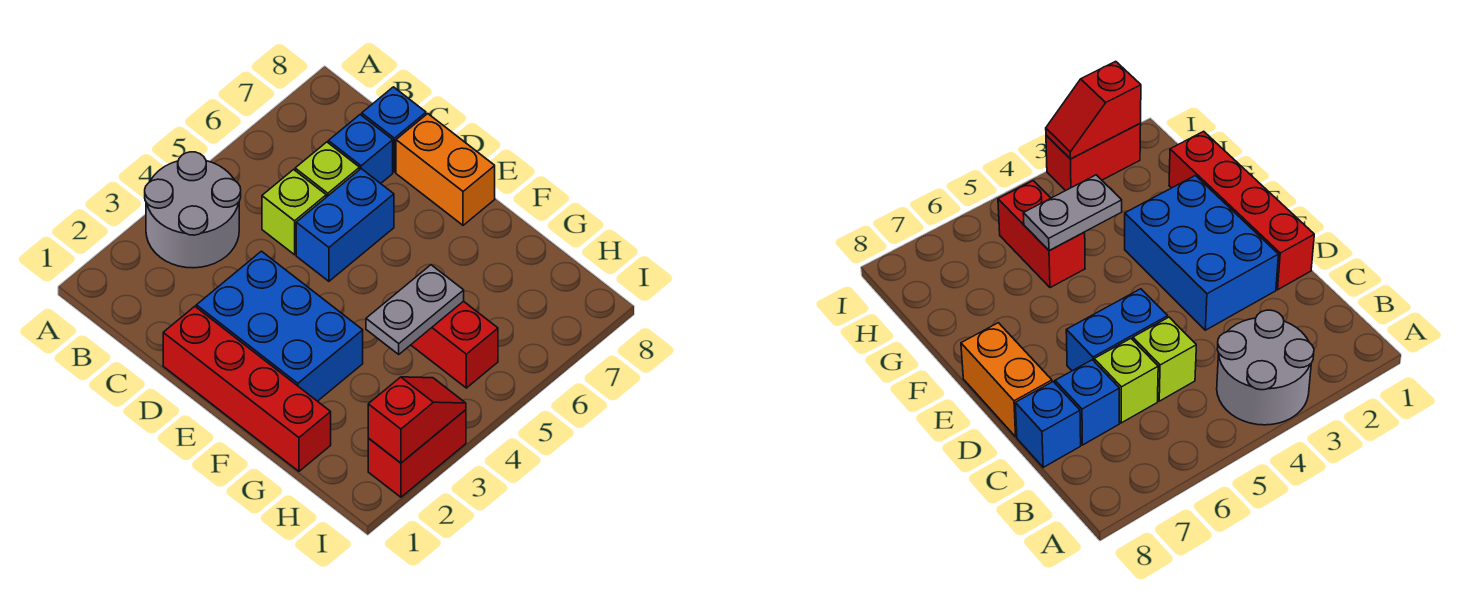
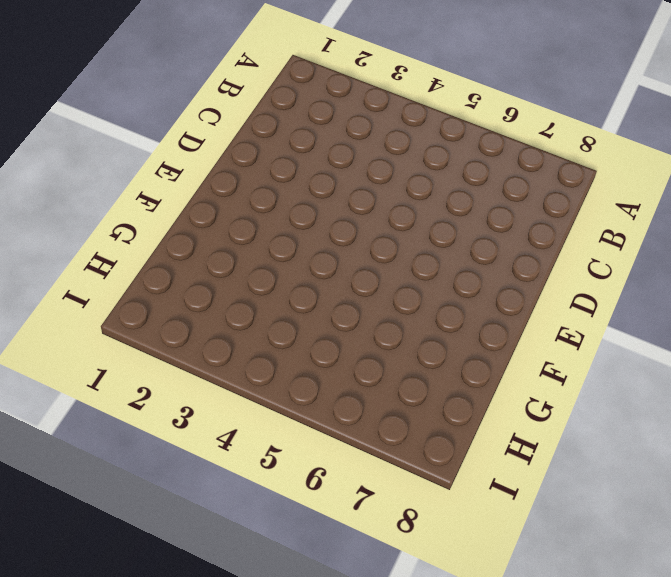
none -> grey 2x2 round brick [145,152,241,268]
none -> lime 1x1 brick [262,170,326,255]
none -> lime 1x1 brick [295,142,360,197]

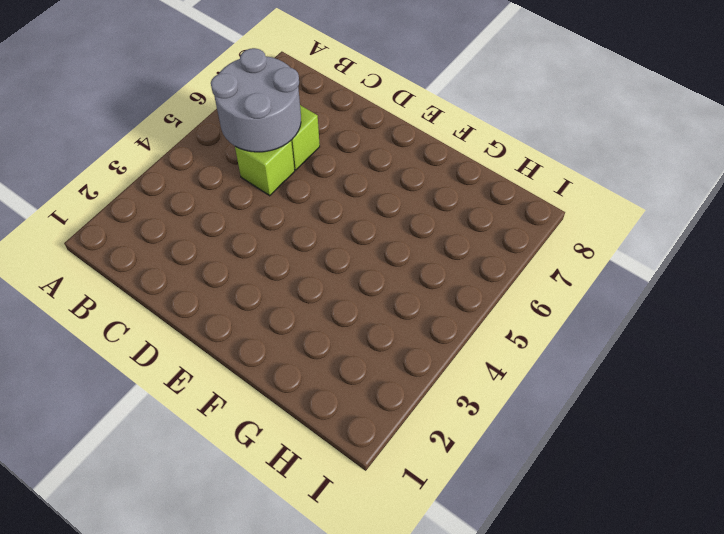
grey 2x2 round brick [211,48,301,152] -> grey 2x2 round brick moved to [145,152,241,268]
none -> blue 1x1 brick [328,115,393,183]
none -> blue 1x1 brick [362,87,426,172]
none -> red 1x4 brick [163,306,331,471]

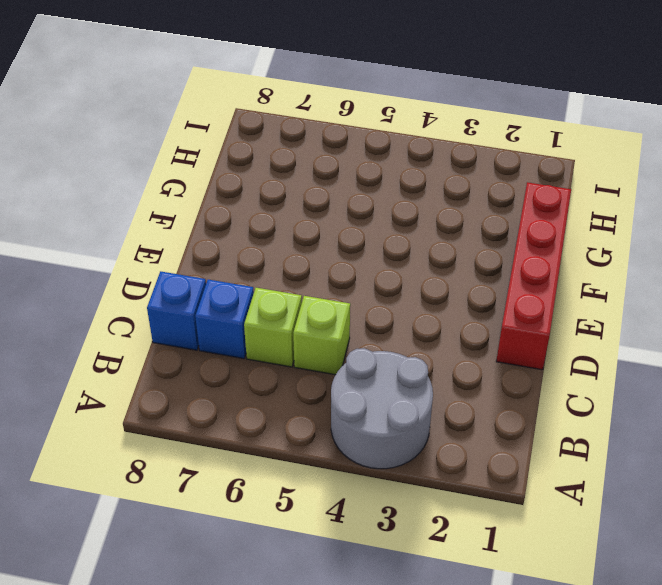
none -> blue 2x3 brick [196,251,363,401]
none -> blue 1x2 brick [296,169,394,281]
none -> orange 1x2 brick [396,114,495,225]

